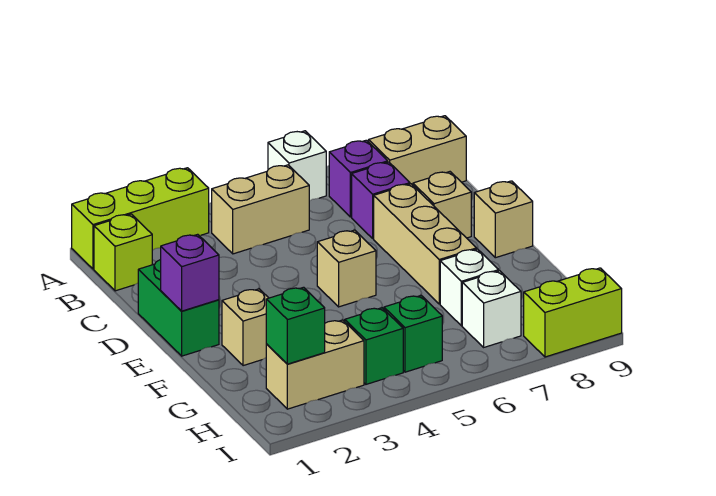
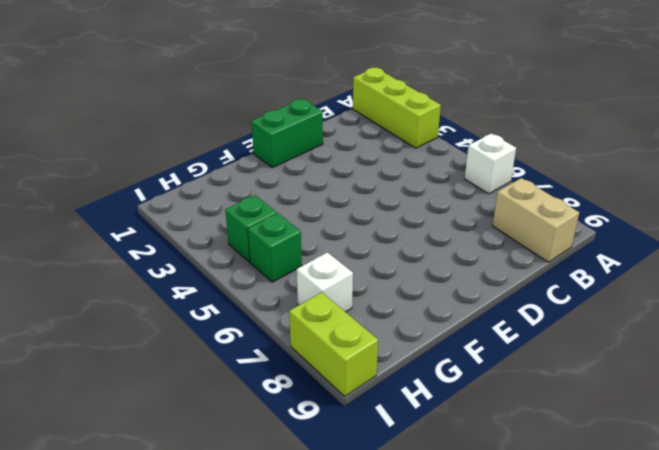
none -> lime 1x1 brick [94,214,152,291]
none -> tan 1x2 brick [212,165,309,254]
none -> purple 1x1 brick [329,140,388,217]

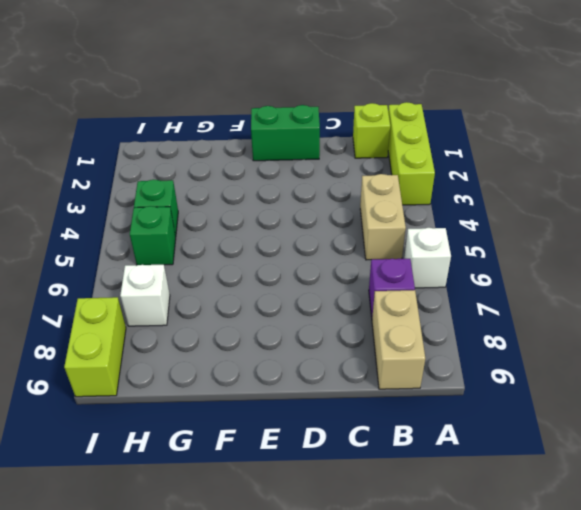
none -> purple 1x1 brick [352,162,410,239]
none -> tan 1x3 brick [374,184,477,304]
none -> tan 1x1 brick [413,172,471,238]

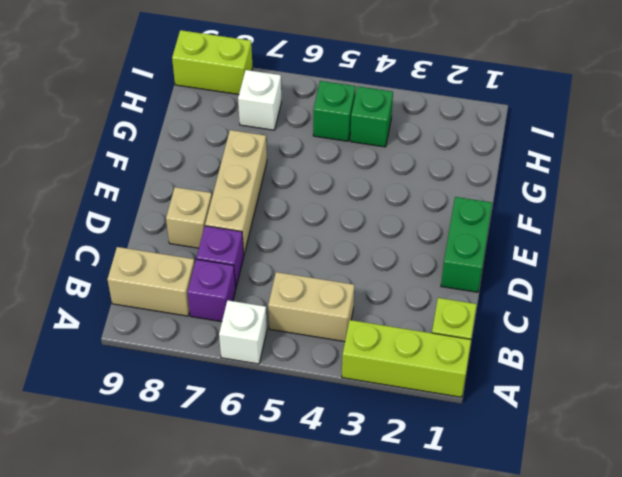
none -> tan 1x1 brick [317,230,376,307]
none -> tan 1x1 brick [474,181,533,258]
none -> tan 1x1 brick [222,289,268,366]

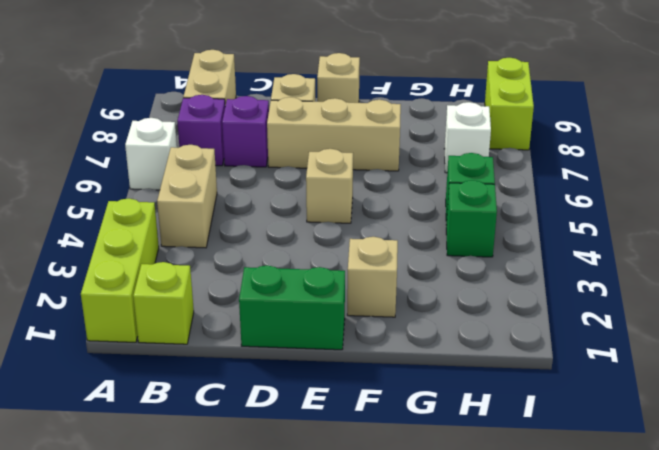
none -> white 1x1 brick [440,249,499,326]
none -> tan 1x2 brick [266,320,364,409]
none -> purple 1x1 brick [161,234,219,311]

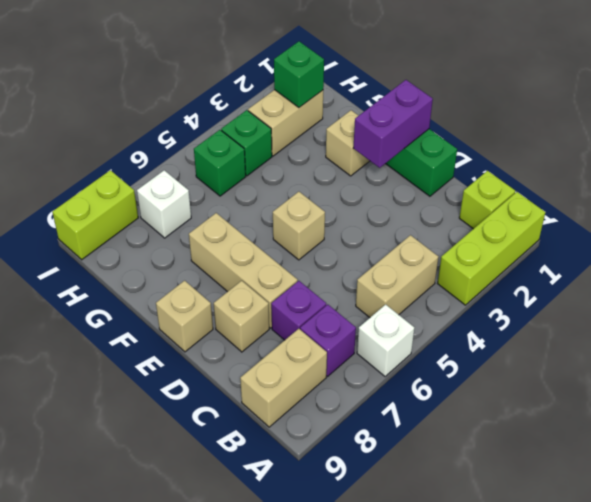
purple 1x2 brick [353,80,433,168] -> purple 1x1 brick [161,234,219,311]
none -> white 1x1 brick [440,249,499,326]

